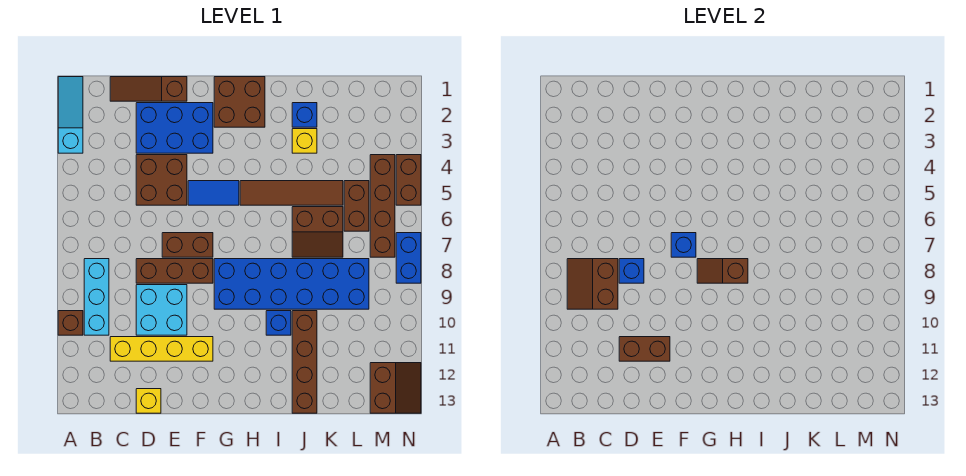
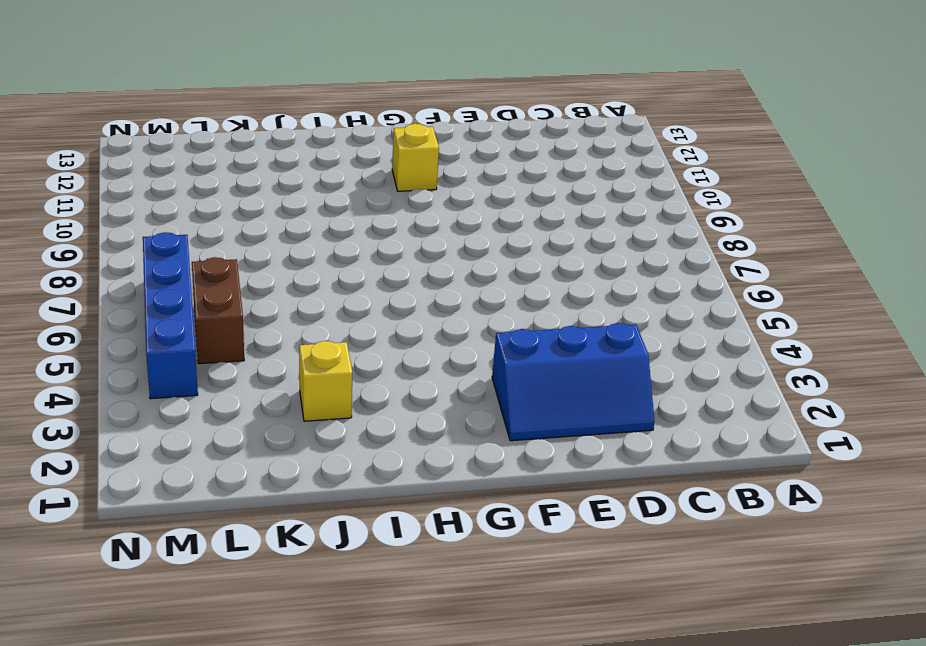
blue 2x3 slope [492,323,655,441] -> blue 2x3 brick [136,103,213,153]
yellow 1x1 brick [392,124,439,191] -> yellow 1x1 brick moved to [136,389,161,413]
blue 1x4 brick [143,232,198,399] -> brown 1x4 brick [370,155,395,257]
none -> cyan 1x3 slope [58,77,83,153]
none -> brown 1x1 brick [58,311,83,335]
none -> cyan 1x3 brick [84,259,109,335]
none -> brown 1x3 slope [110,77,187,101]

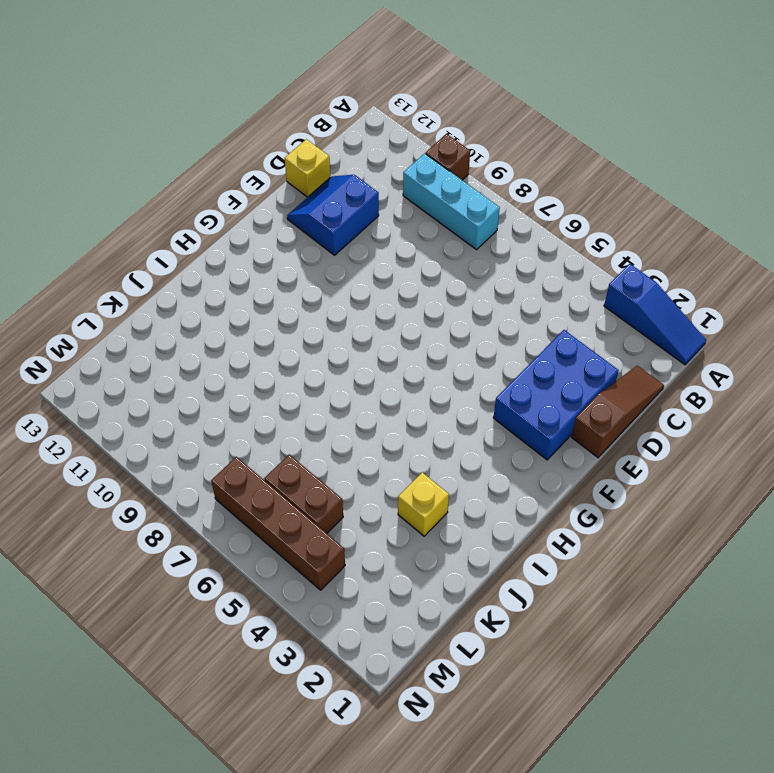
blue 1x3 slope [604,264,706,365] -> cyan 1x3 slope [58,77,83,153]
blue 2x2 slope [287,175,379,255] -> yellow 1x4 brick [110,337,213,361]
none -> brown 2x2 brick [136,155,187,205]
none -> brown 1x3 brick [136,259,213,283]
none -> cyan 2x2 brick [136,285,187,335]
none -> brown 1x2 brick [162,233,213,257]

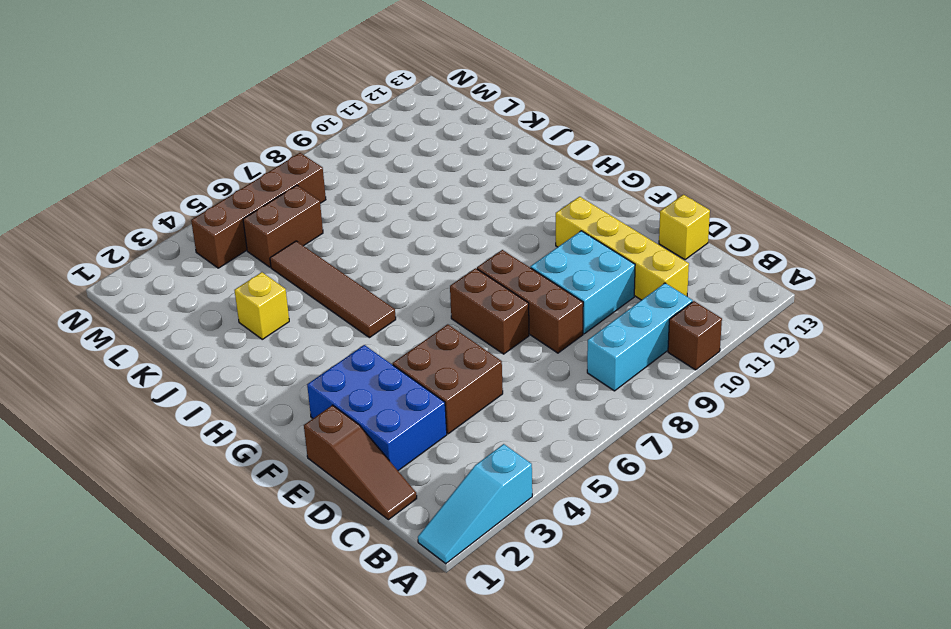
none -> blue 1x2 tile [188,181,239,205]
none -> brown 2x2 brick [214,77,265,127]
none -> blue 2x6 brick [214,259,369,309]
none -> blue 1x1 brick [266,311,291,335]

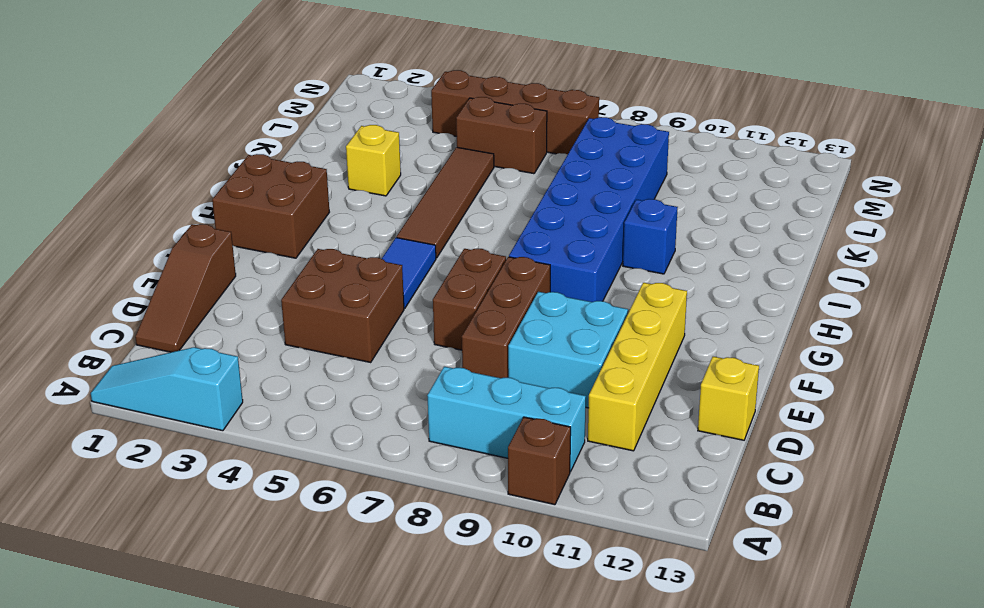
none -> blue 2x3 brick [136,103,213,153]
none -> blue 1x1 brick [292,103,317,127]
none -> brown 2x2 slope [292,207,343,257]
none -> brown 1x4 brick [292,311,317,413]

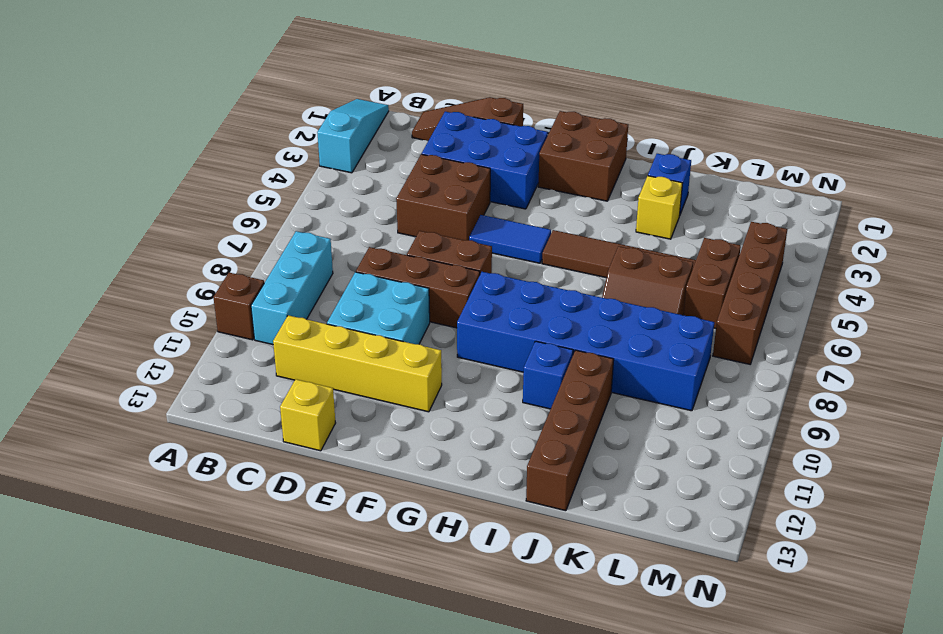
none -> brown 2x2 slope [370,363,421,413]
none -> brown 1x2 brick [396,155,421,205]
none -> blue 1x2 brick [396,233,421,283]
none -> brown 2x2 slope [567,259,618,309]

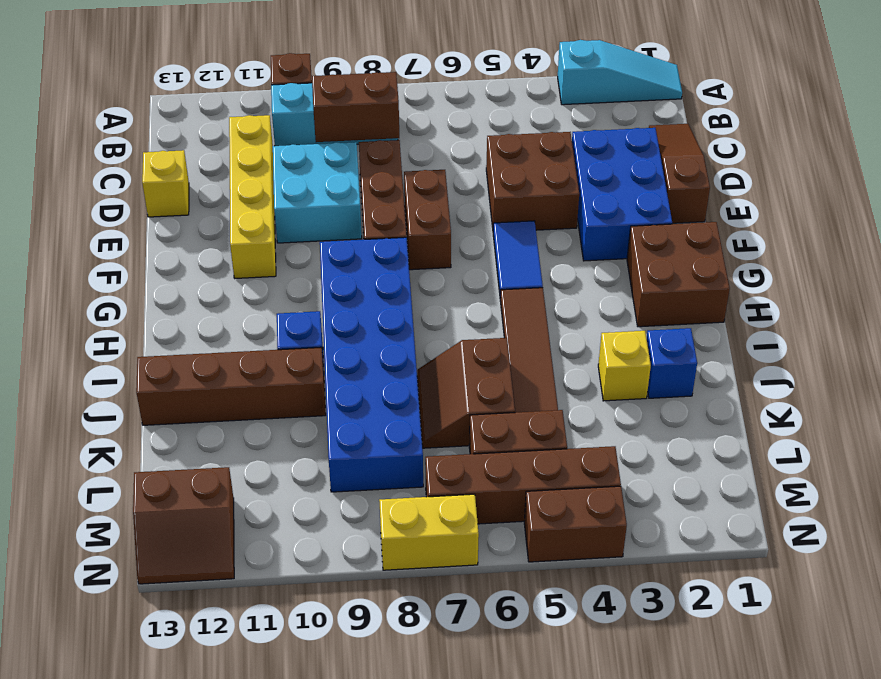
yellow 1x2 brick [379,494,479,570] -> blue 1x2 brick [396,233,421,283]
none -> blue 1x1 brick [619,259,644,283]
none -> brown 1x2 brick [619,337,670,361]
none -> blue 1x1 brick [671,233,696,257]
none -> brown 1x2 slope [697,259,748,283]

